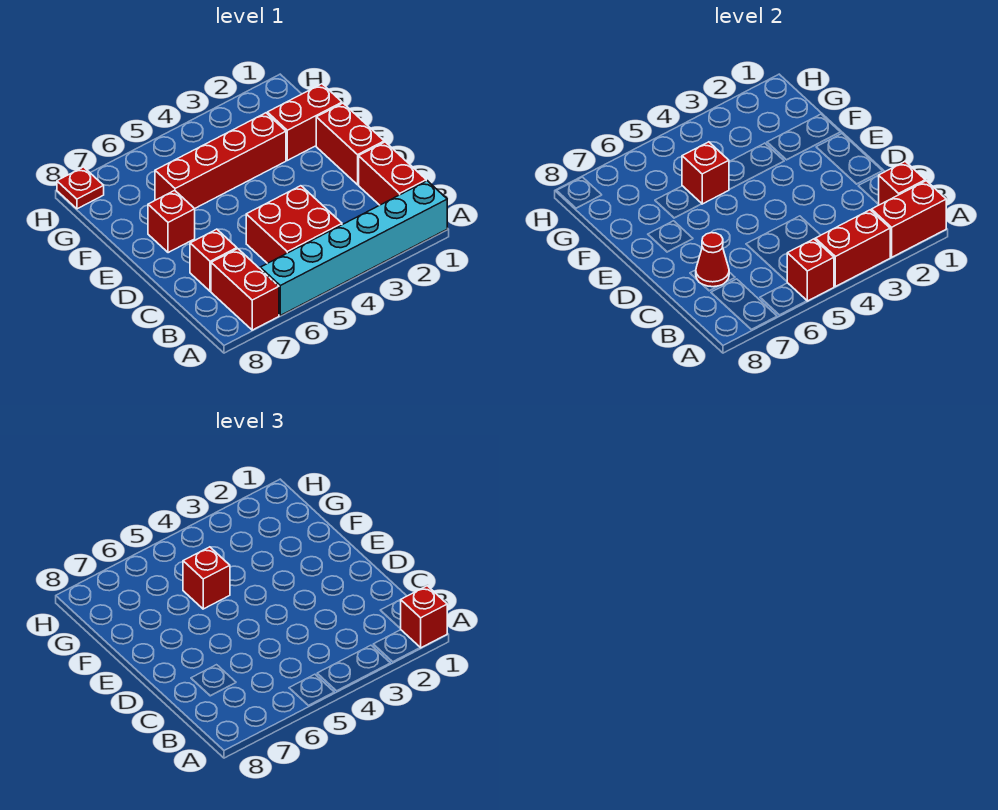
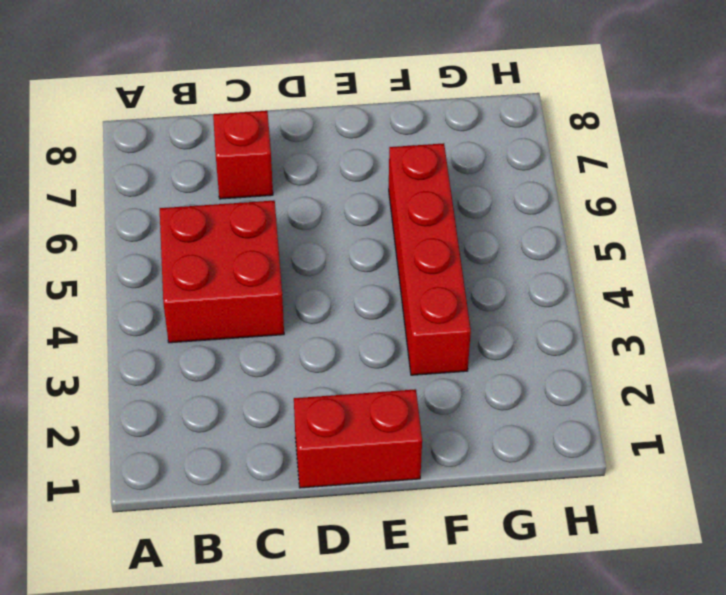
none -> cyan 1x6 brick [260,181,447,316]
none -> red 1x2 brick [211,249,279,330]
none -> red 1x2 brick [359,142,426,205]

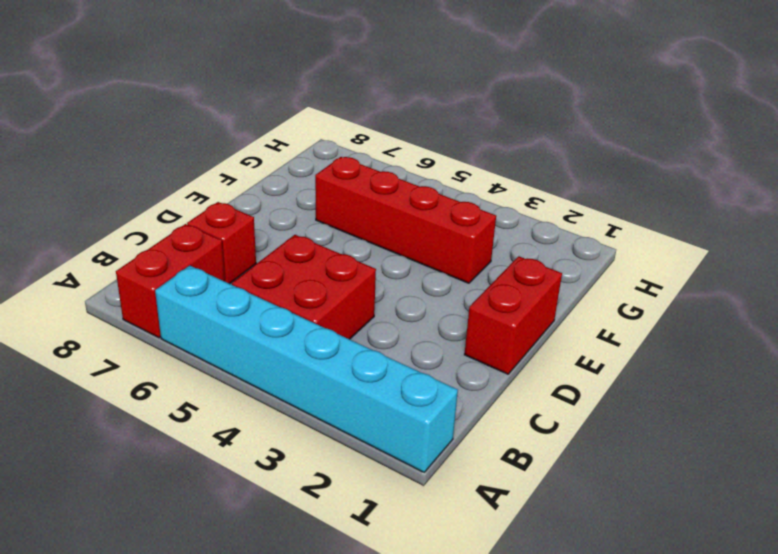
none -> red 1x2 brick [359,142,426,205]
none -> red 1x1 brick [148,190,195,253]
none -> red 1x2 brick [267,84,342,160]

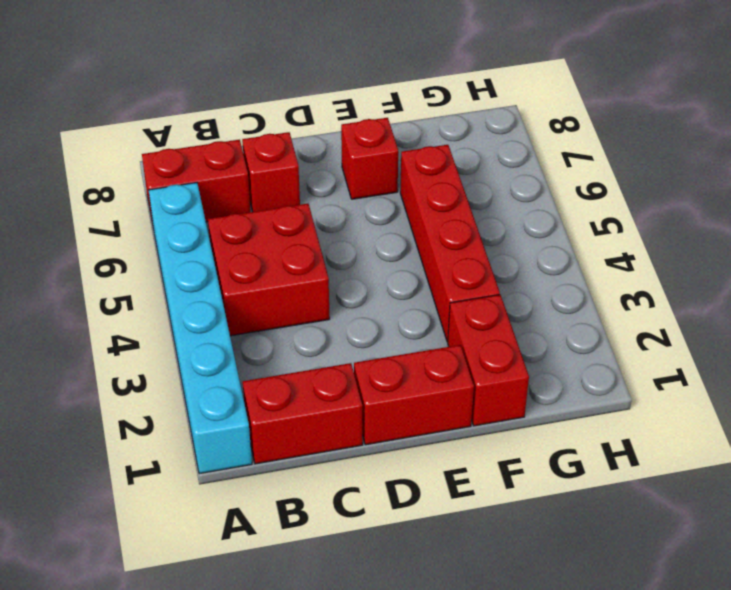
none -> red 1x1 plate [57,167,104,209]
none -> red 1x2 brick [872,181,946,257]
none -> red 1x2 brick [815,210,891,287]

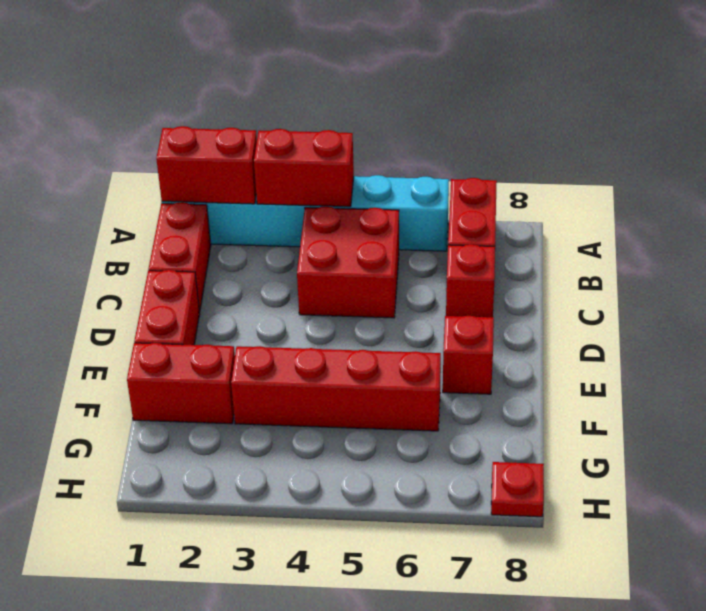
none -> red 1x1 brick [787,239,834,301]
none -> red 1x1 brick [878,161,925,205]
none -> red 1x1 cone [696,233,729,287]

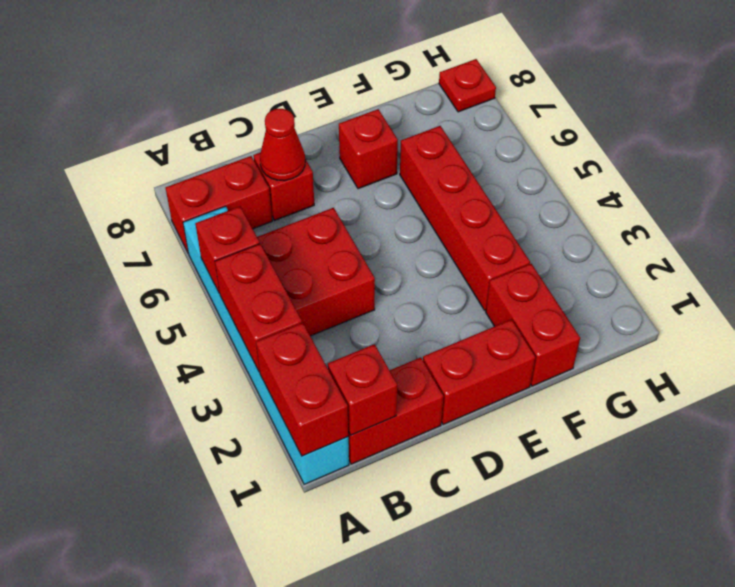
none -> red 1x1 brick [682,142,729,204]
none -> red 1x1 brick [400,586,447,648]
none -> red 1x1 brick [183,547,230,609]

